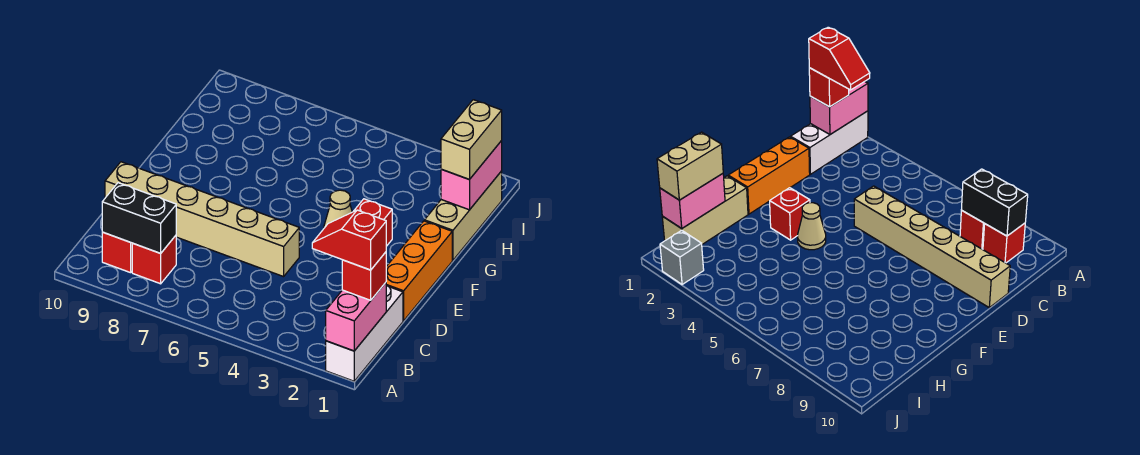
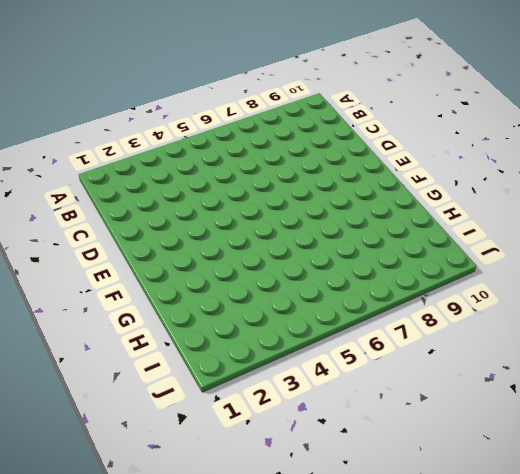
none -> white 1x3 brick [326,285,403,381]
none -> red 1x1 brick [132,236,176,284]
none -> red 1x1 brick [102,232,132,273]

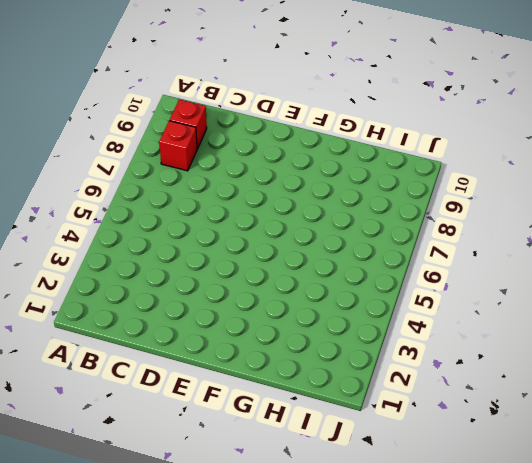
none -> white 1x3 brick [326,285,403,381]
none -> orange 1x3 brick [386,221,452,321]
none -> tan 1x6 brick [105,162,299,277]

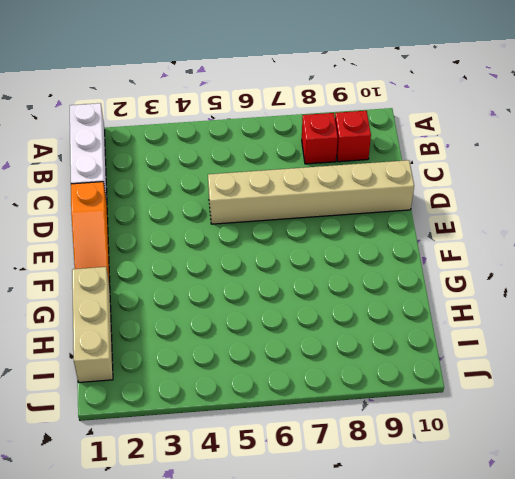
orange 1x3 slope [71,182,110,287] -> orange 1x3 brick [386,221,452,321]
none -> red 1x1 brick [353,199,392,246]
none -> tan 1x1 cone [324,190,352,228]
none -> grey 1x1 brick [660,230,704,285]

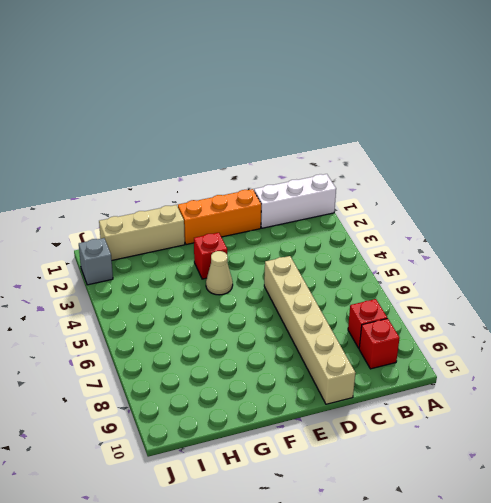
none -> pink 1x2 brick [326,283,386,351]
none -> black 1x2 brick [102,183,176,253]
none -> pink 1x2 brick [441,141,502,210]

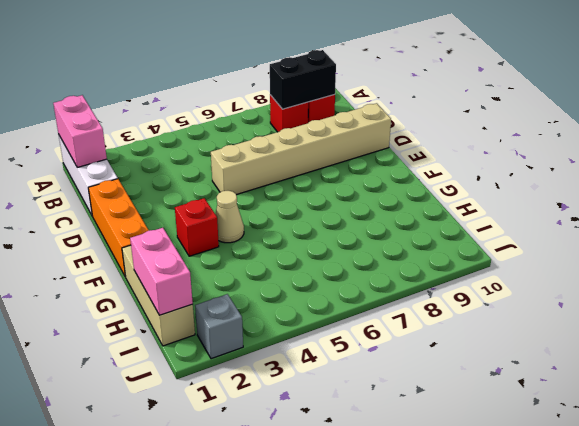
none -> red 1x1 brick [342,252,386,300]
none -> tan 1x2 brick [441,100,502,180]
none -> red 1x2 slope [312,210,386,270]

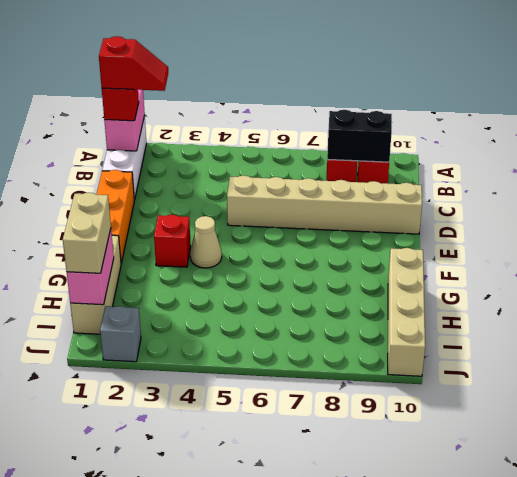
tan 1x4 brick [388,248,425,376] -> none

